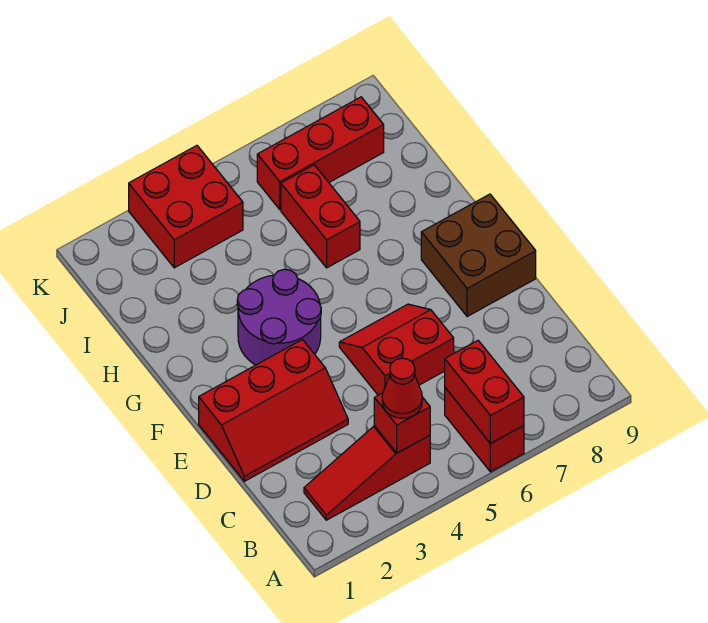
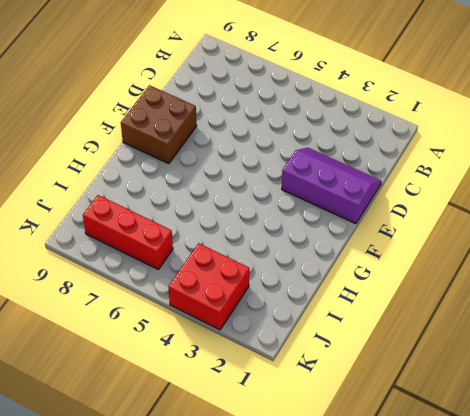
purple 2x3 slope [282,148,381,224] -> red 2x3 slope [199,340,348,481]
none -> red 1x2 brick [445,388,524,472]
none -> red 1x3 slope [304,426,430,520]
none -> red 2x2 slope [339,304,454,395]

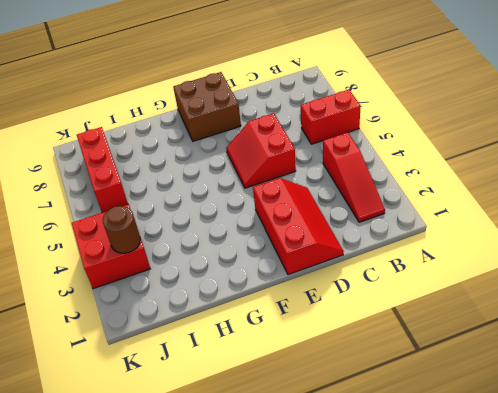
brown 1x1 round brick [103,206,140,253] -> none
none -> purple 2x2 round brick [237,269,321,365]
none -> red 1x2 brick [281,165,360,268]
none -> red 1x2 brick [445,341,524,444]

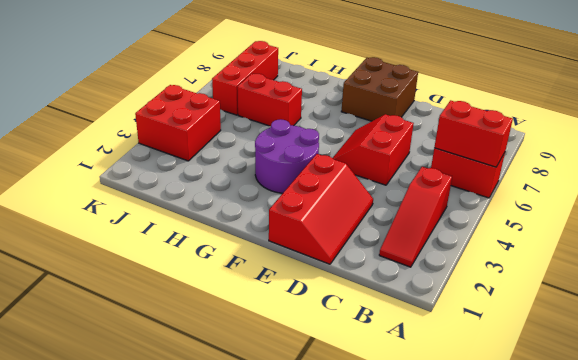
none -> red 1x1 brick [374,393,430,453]
none -> red 1x1 cone [382,358,422,418]

